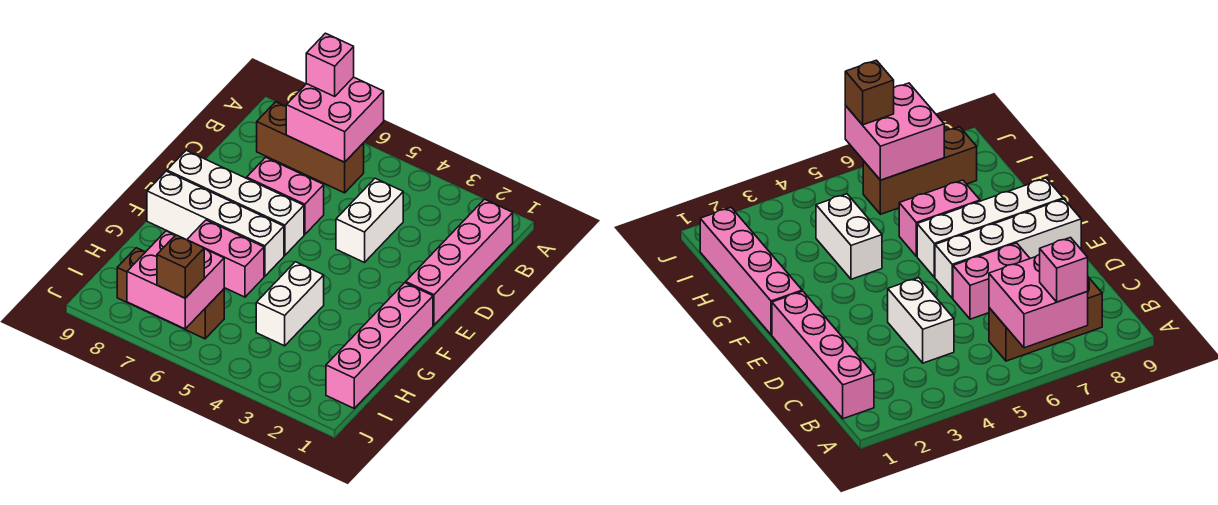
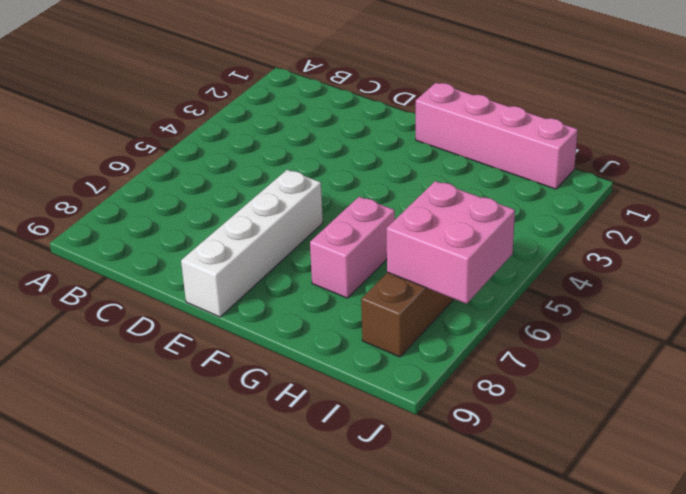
none -> pink 1x4 brick [406,199,513,325]
none -> brown 1x3 brick [257,102,364,193]
none -> white 1x2 brick [336,178,403,262]

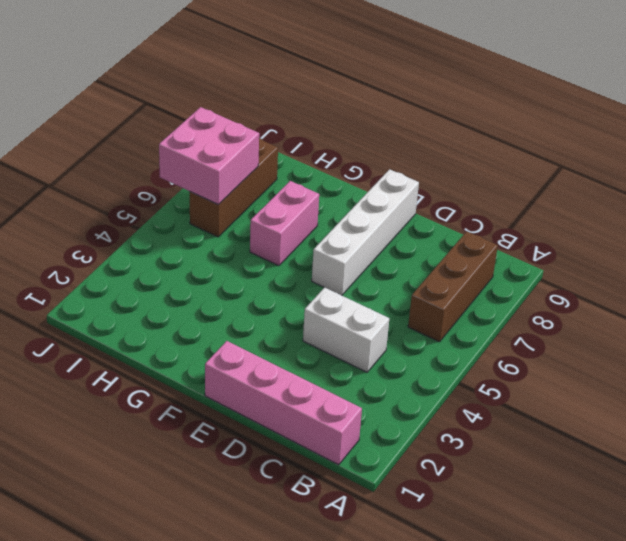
none -> pink 1x2 brick [247,157,324,235]
none -> pink 1x4 brick [326,283,433,408]
none -> white 1x4 brick [147,171,284,276]

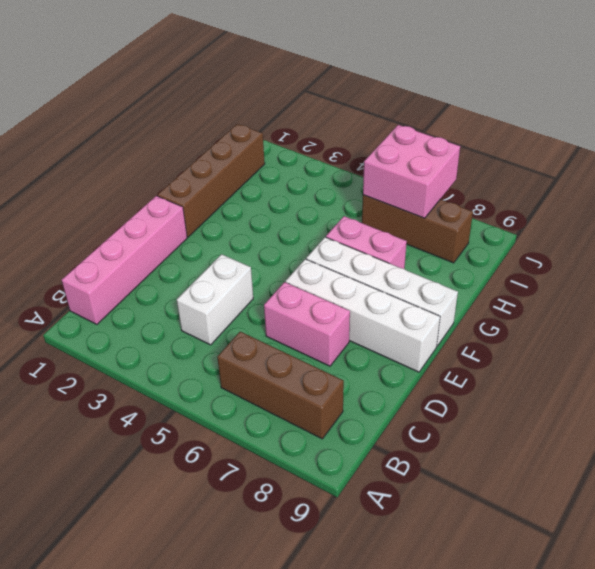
brown 1x4 brick [157,124,265,237] -> pink 1x4 brick [326,283,433,408]
none -> white 1x2 brick [256,262,324,346]
none -> pink 2x2 brick [286,77,384,162]
none -> pink 1x1 brick [306,33,354,96]

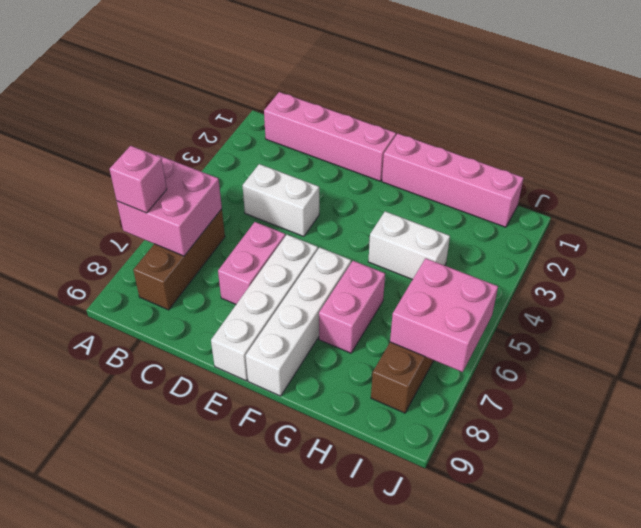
none -> brown 1x1 brick [157,235,204,298]

